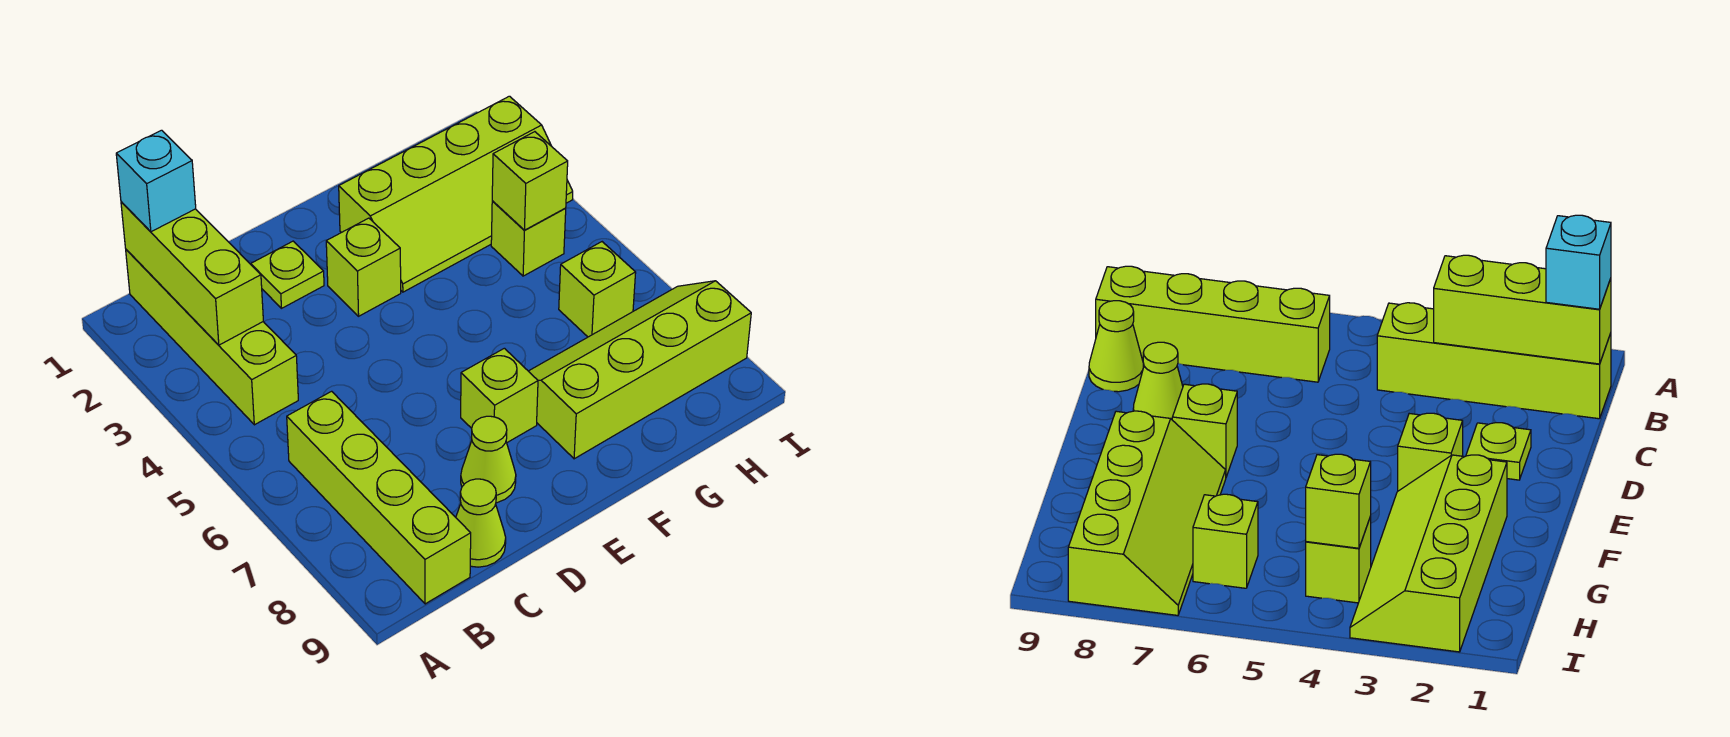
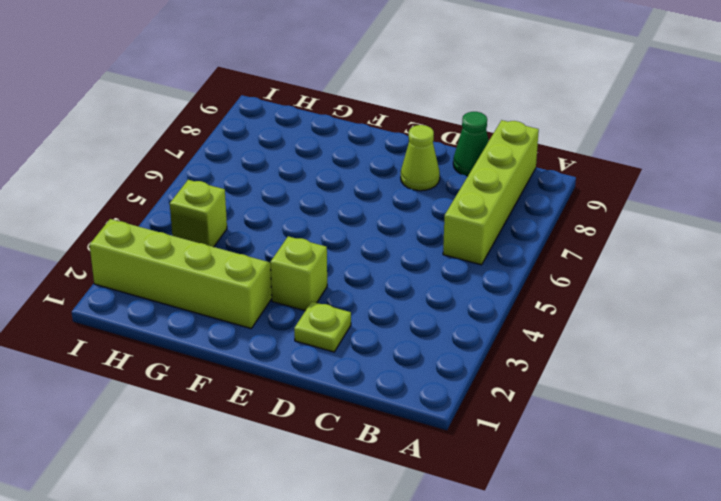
green 1x1 cone [453,112,489,176] -> lime 1x1 cone [456,479,506,567]
none -> lime 1x4 brick [126,250,298,425]
none -> lime 1x1 brick [461,348,538,442]
none -> lime 2x4 slope [529,281,751,459]

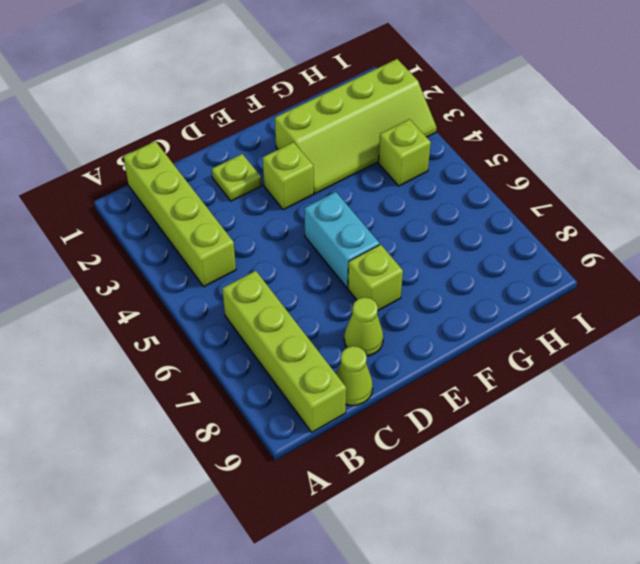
cyan 1x2 brick [304,192,380,288] -> none
none -> lime 2x4 slope [529,281,751,459]
none -> lime 1x1 brick [559,242,636,337]
none -> lime 1x3 brick [121,202,263,345]

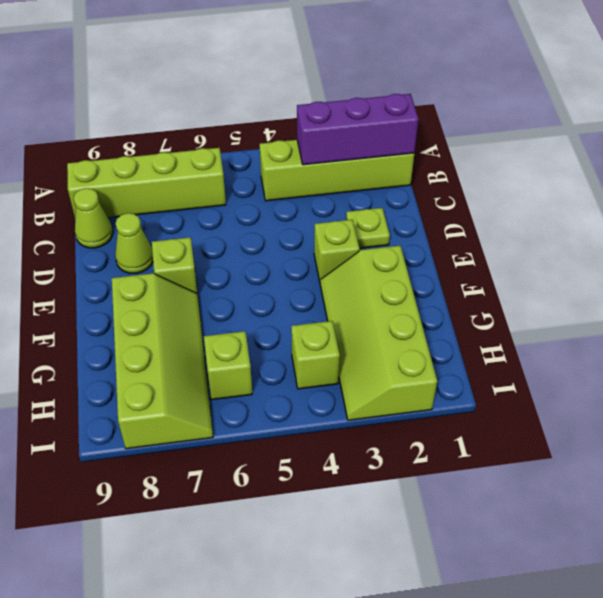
purple 1x3 brick [297,94,419,165] -> lime 1x3 brick [121,202,263,345]
none -> lime 1x1 brick [492,132,568,230]
none -> cyan 1x1 brick [116,130,196,232]

